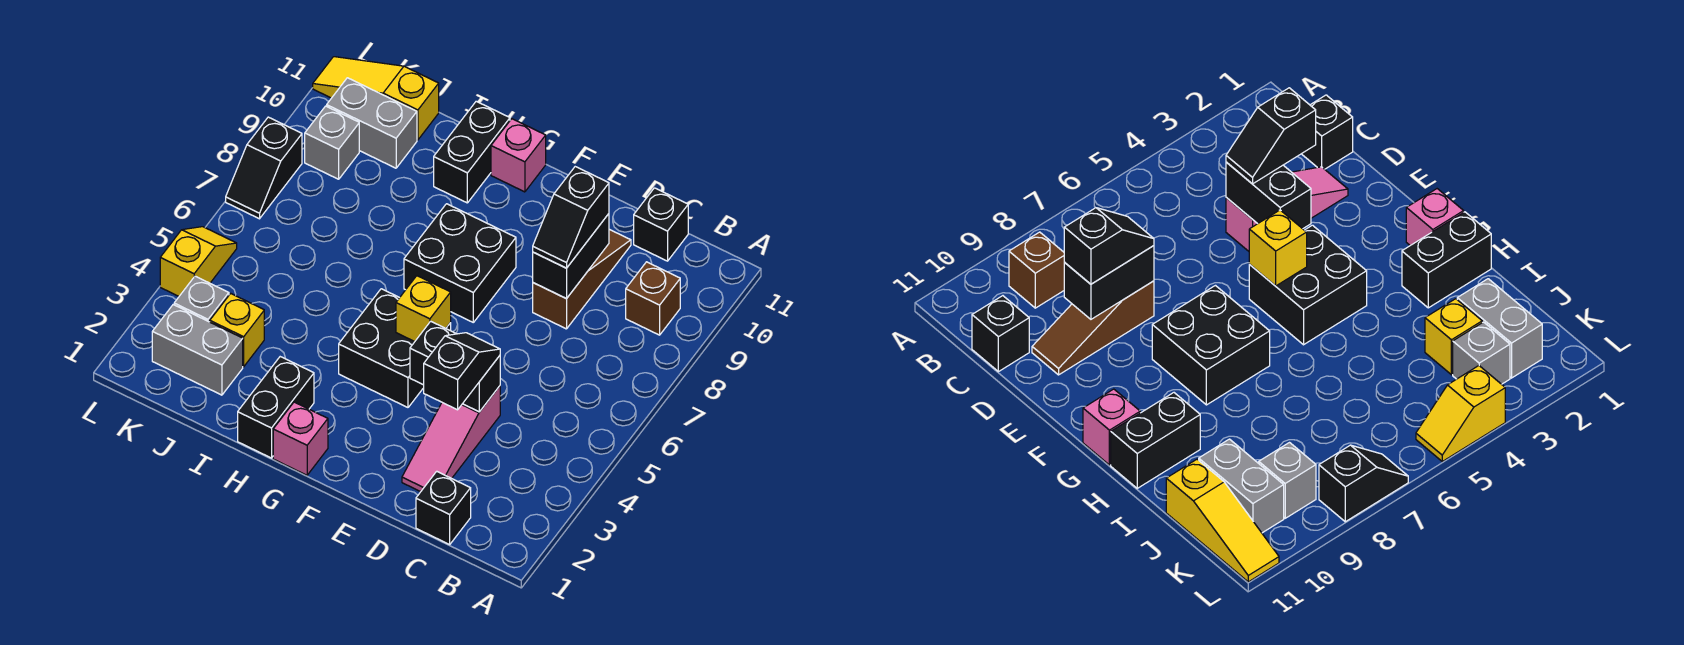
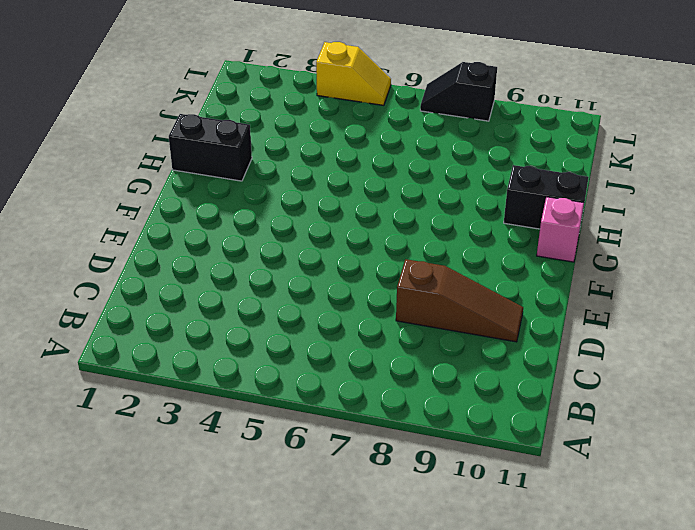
none -> brown 1x1 brick [626,262,680,335]
none -> black 1x1 brick [416,471,471,544]
none -> black 1x1 brick [634,188,688,261]

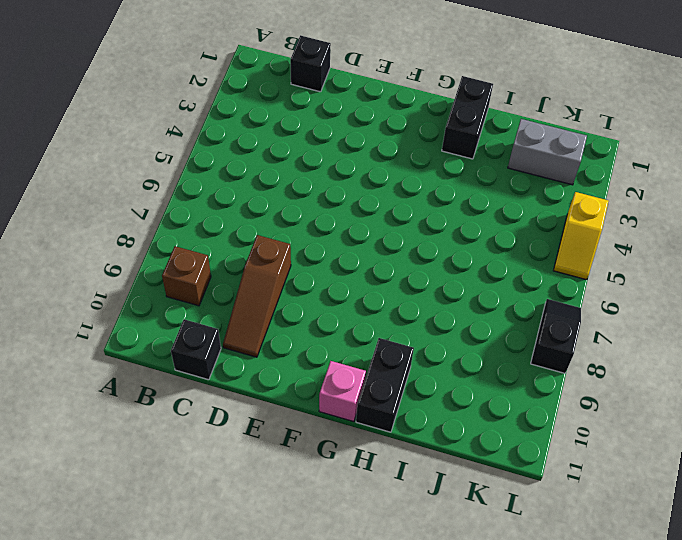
none -> pink 1x3 slope [402,386,500,492]
none -> black 2x2 brick [339,289,451,407]
none -> black 2x2 brick [404,204,516,322]

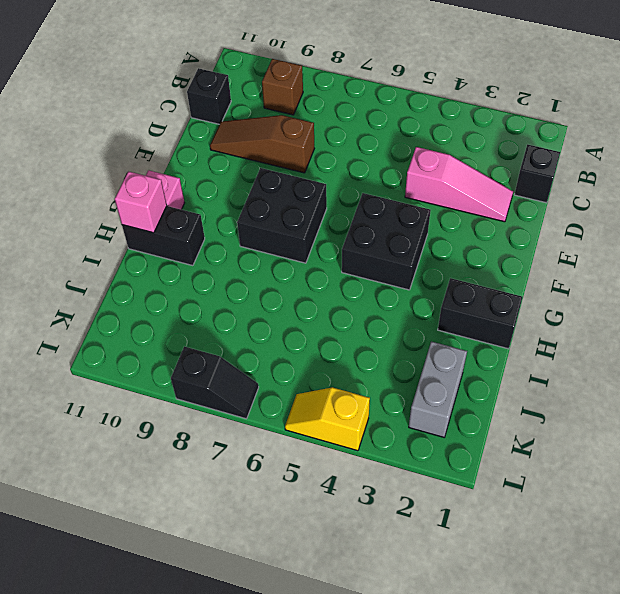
pink 1x1 brick [115,172,167,233] -> pink 1x1 brick moved to [273,402,328,475]
none -> yellow 1x1 brick [210,294,264,367]
none -> grey 1x2 brick [327,78,417,168]
none -> yellow 1x3 slope [313,57,439,140]

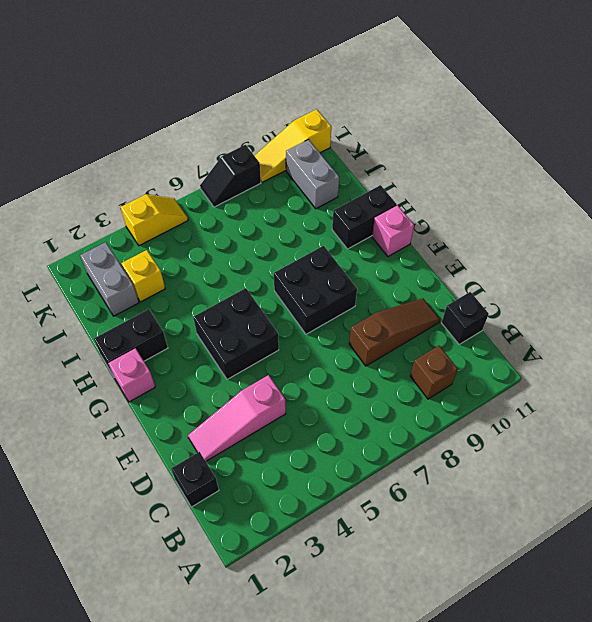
yellow 1x3 slope [254,109,331,182] -> yellow 1x3 slope turned to [313,57,439,140]
none -> grey 1x1 brick [174,276,229,322]
none -> grey 1x1 brick [305,106,359,179]
none -> black 1x2 brick [410,321,500,412]

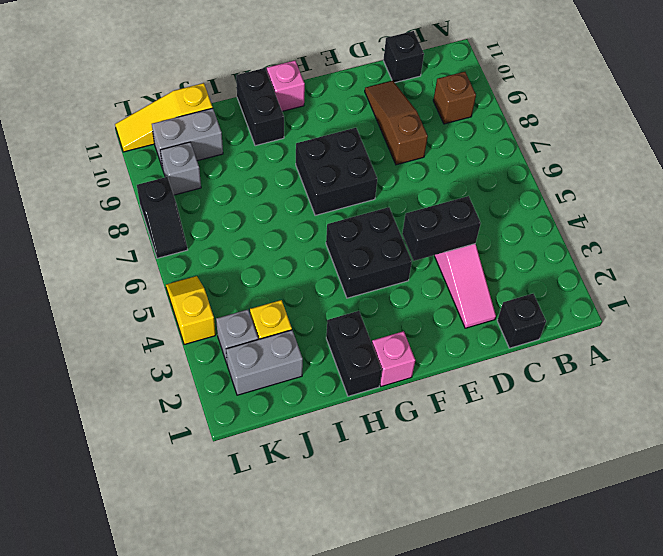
none -> black 1x2 brick [533,214,609,299]
none -> yellow 1x1 brick [396,276,451,342]
none -> black 1x2 slope [424,333,500,410]

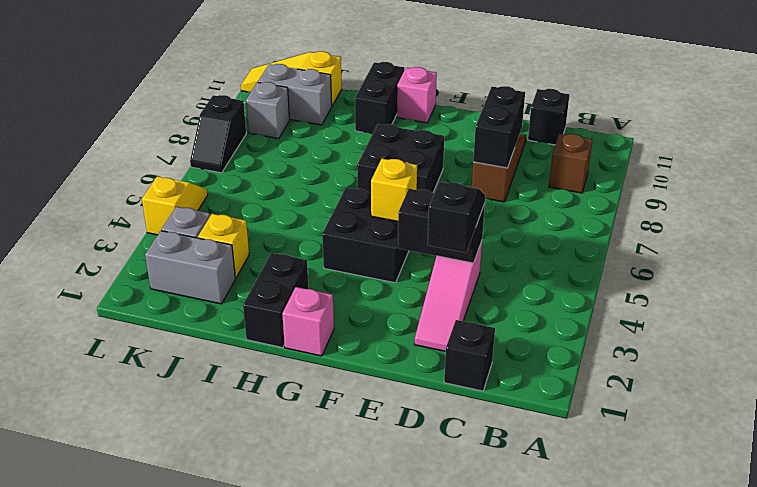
none -> black 1x2 slope [533,167,609,268]

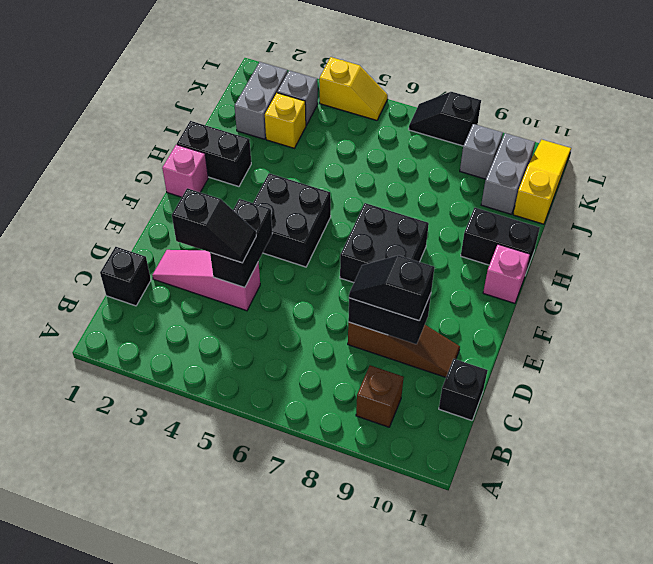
none -> yellow 1x1 brick [396,276,451,342]

